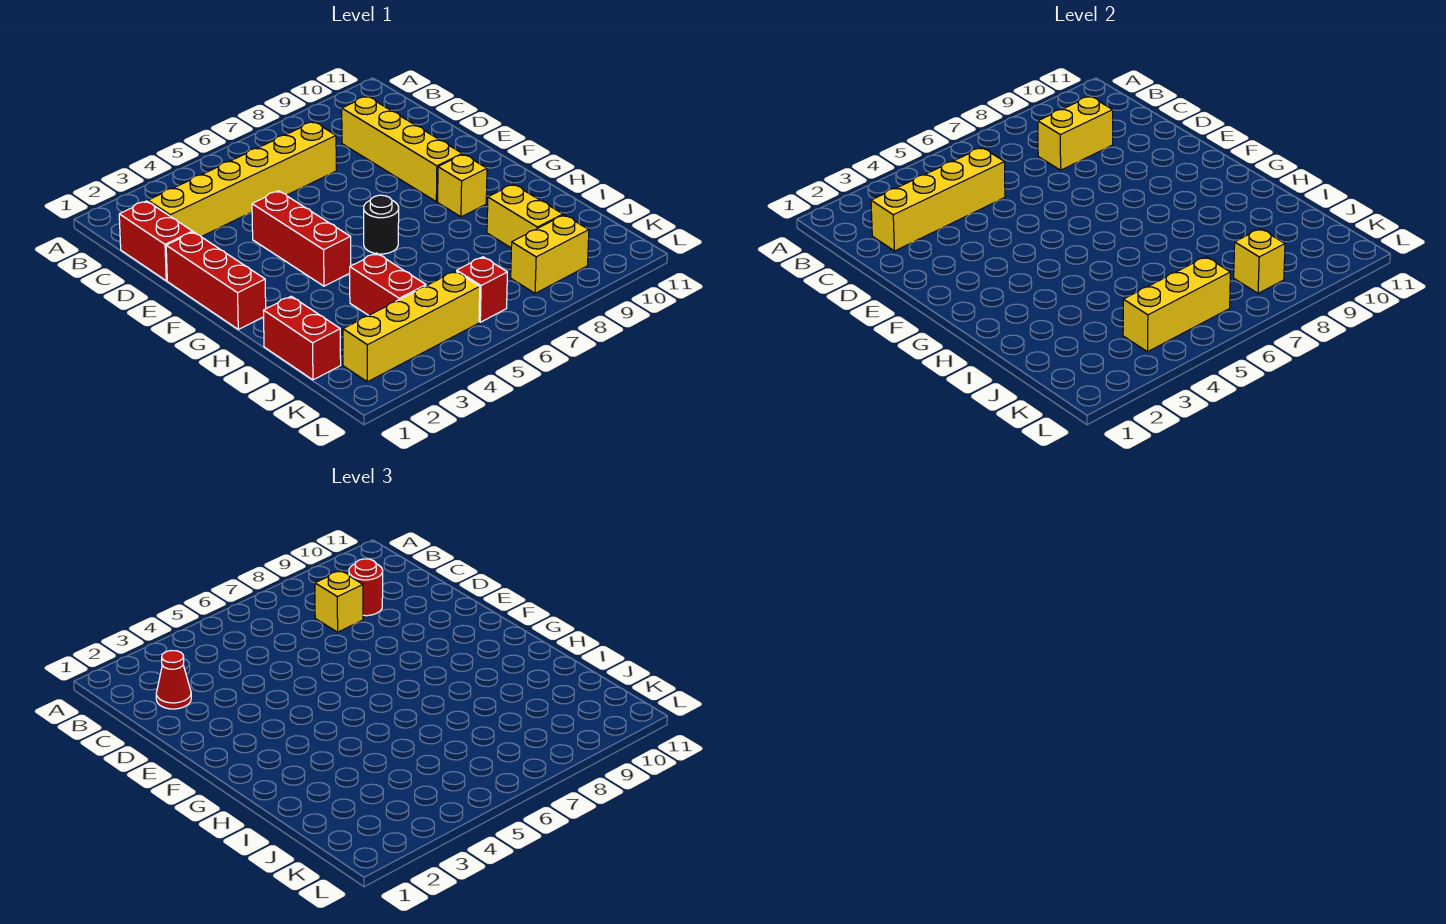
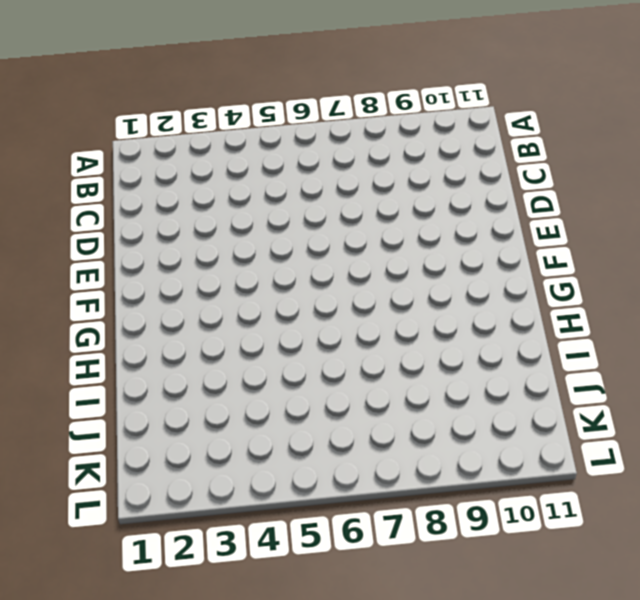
none -> red 1x2 brick [119,201,193,281]
none -> yellow 1x6 brick [148,122,336,237]
none -> yellow 1x4 brick [342,96,462,202]

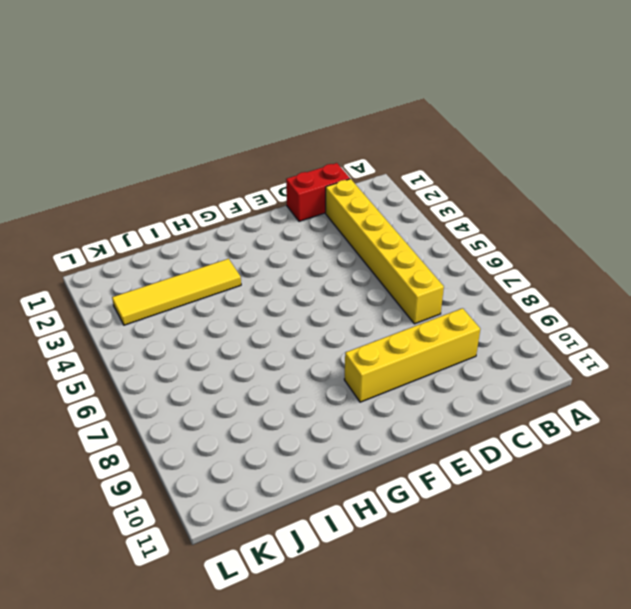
yellow 1x4 tile [112,259,241,325] -> yellow 1x4 brick [343,271,480,382]
none -> red 1x3 brick [166,232,266,329]
none -> red 1x3 brick [252,191,351,286]
none -> black 1x1 round brick [364,195,399,254]

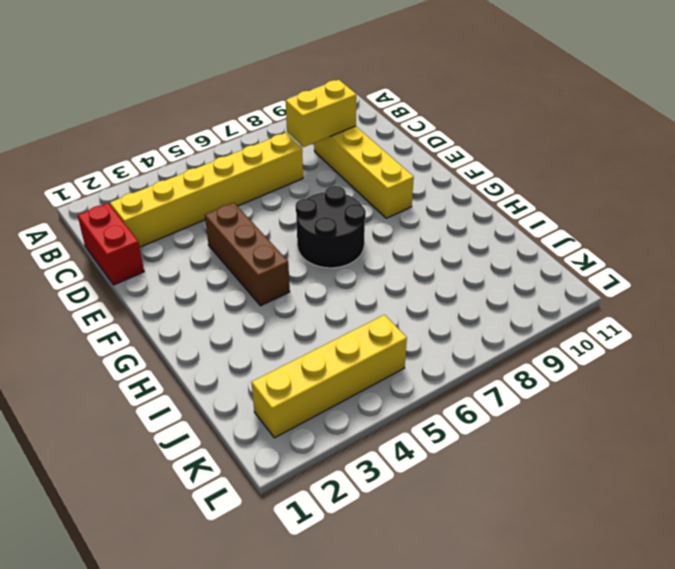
brown 1x3 brick [205,203,290,306] -> red 1x3 brick [252,191,351,286]
black 2x2 round brick [296,186,366,268] -> black 1x1 round brick [364,195,399,254]
none -> red 1x3 brick [166,232,266,329]
none -> yellow 1x1 brick [438,154,487,217]
none -> red 1x2 brick [263,296,341,380]

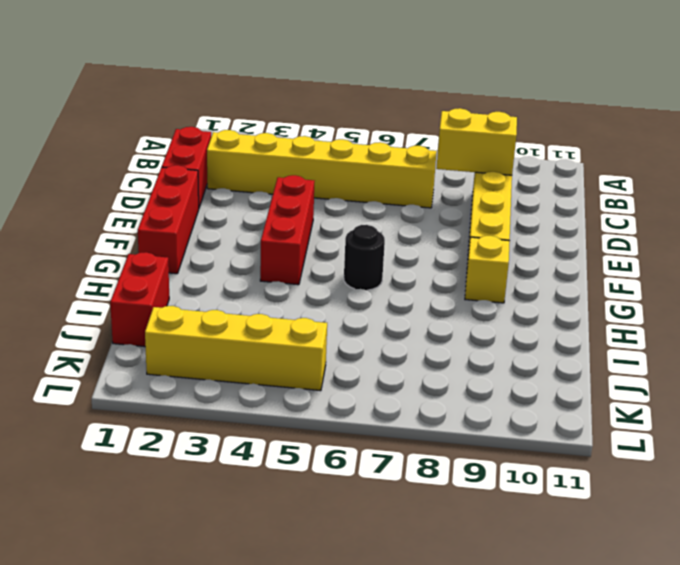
none -> red 1x2 brick [350,253,426,315]
none -> yellow 1x2 brick [487,184,563,248]
none -> red 1x1 brick [457,257,507,322]

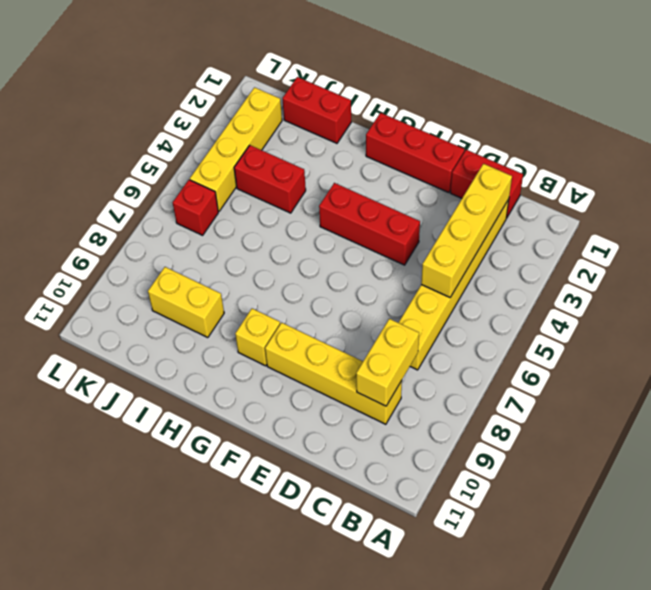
none -> black 1x1 round brick [364,195,399,254]
none -> yellow 1x2 brick [511,215,589,293]
none -> yellow 1x3 brick [1123,257,1230,352]

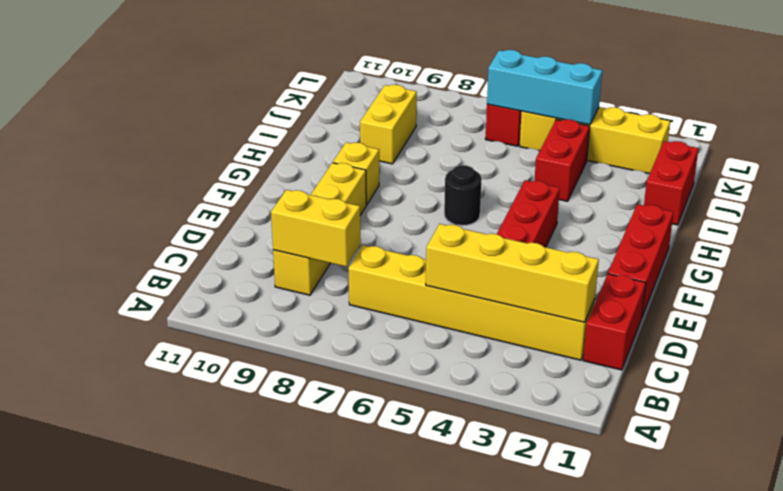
cyan 1x3 brick [487,50,602,125] -> yellow 1x3 brick [1123,257,1230,352]
none -> yellow 1x2 brick [511,215,589,293]
none -> yellow 1x1 brick [1234,229,1285,293]
none -> red 1x1 cone [156,651,191,709]

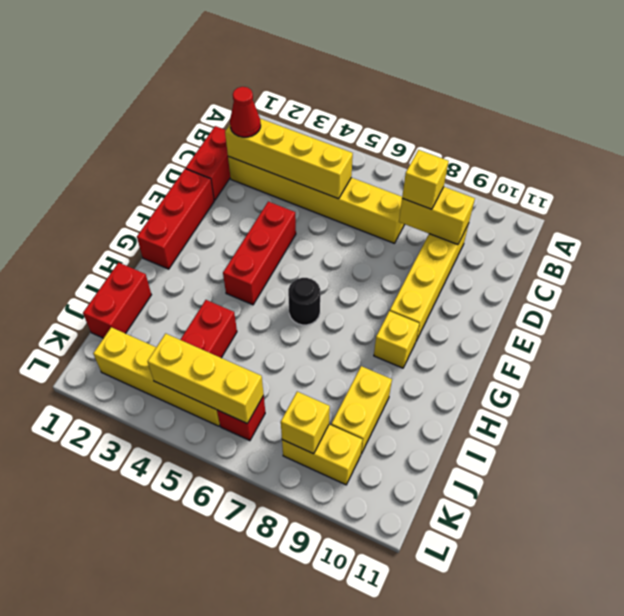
none -> red 1x1 round brick [349,559,383,616]

